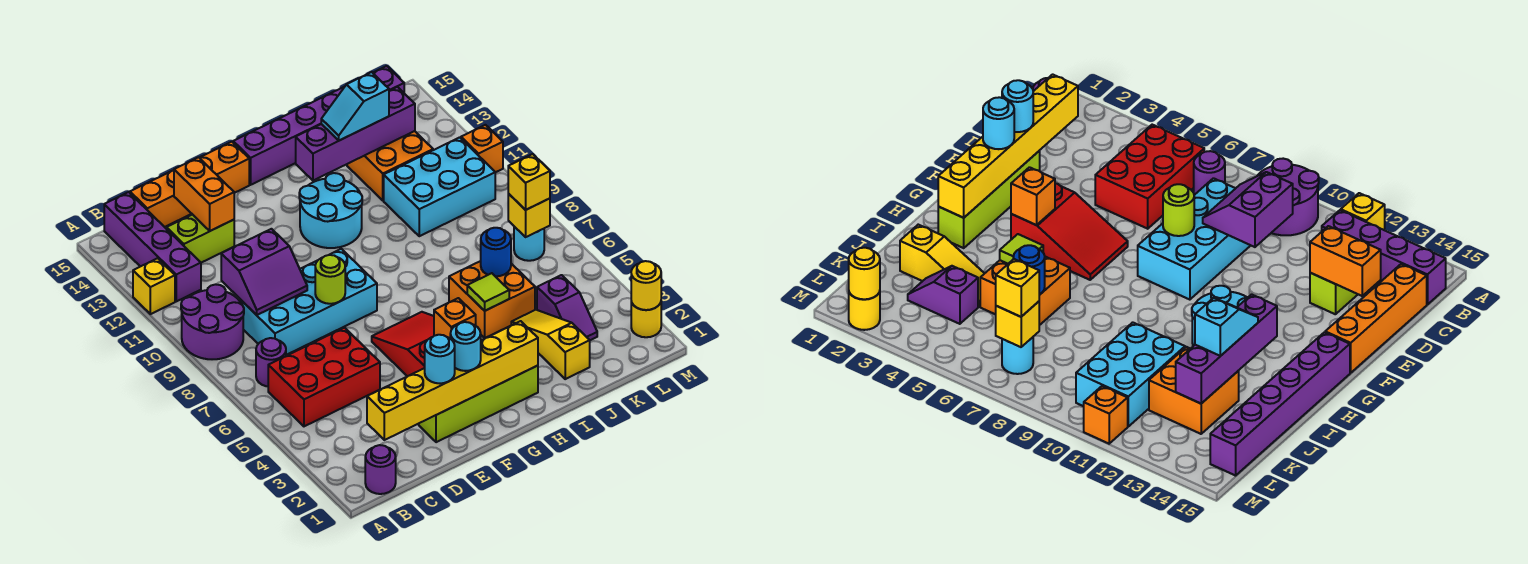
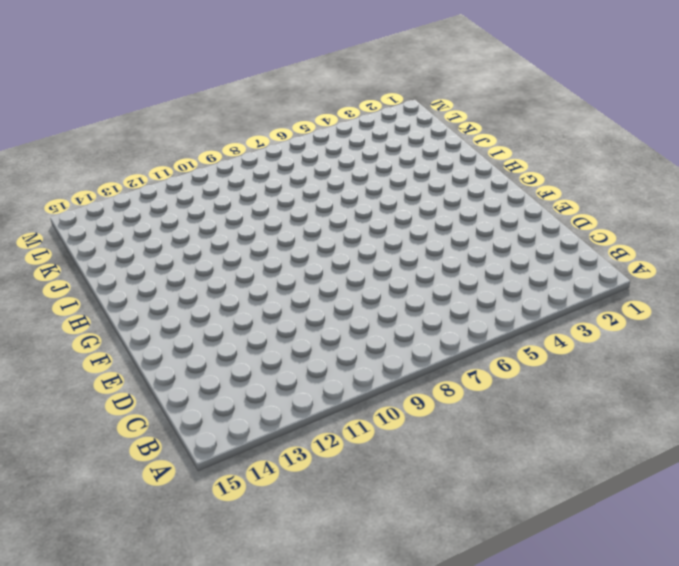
none -> purple 2x2 round brick [181,284,244,359]
none -> yellow 1x1 brick [133,258,175,314]
none -> purple 1x1 round brick [365,445,396,494]
none -> red 2x3 brick [268,328,380,426]

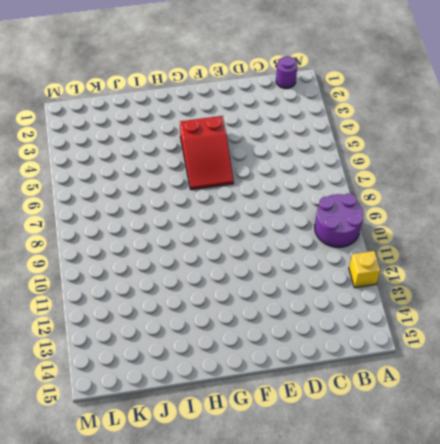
none -> red 2x3 brick [268,328,380,426]
none -> purple 1x1 round brick [256,338,286,386]
none -> purple 1x4 brick [104,192,201,301]
none -> cyan 2x4 brick [239,249,377,355]

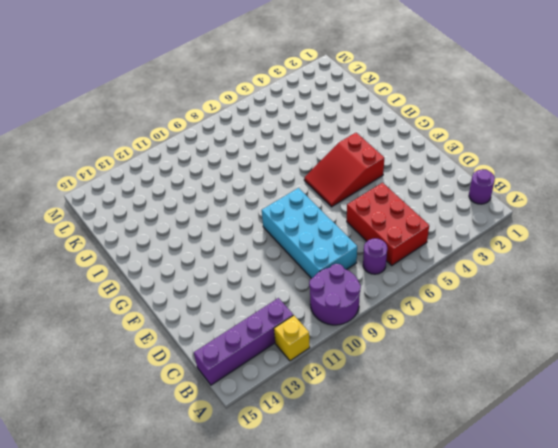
none -> lime 1x2 brick [166,214,234,263]
none -> orange 1x4 brick [130,142,249,227]
none -> lime 1x4 brick [419,366,538,442]
none -> cyan 2x2 round brick [299,173,362,248]

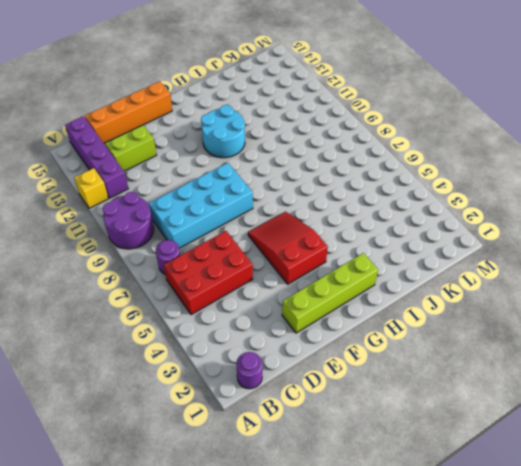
none -> purple 1x6 brick [233,66,404,185]
none -> orange 2x2 brick [449,261,535,338]
none -> yellow 1x3 slope [511,310,590,379]
none -> cyan 2x3 brick [384,137,495,236]

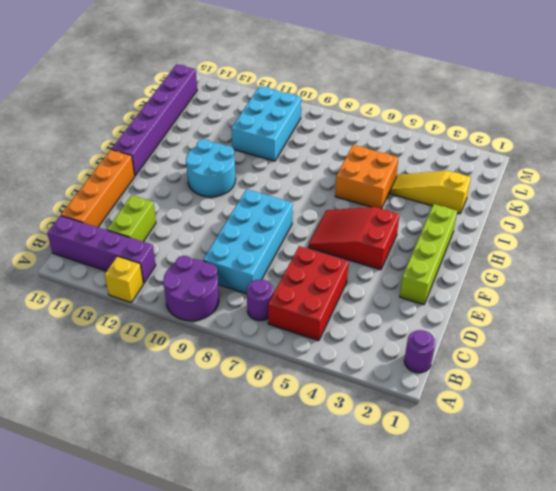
none -> orange 2x2 brick [347,131,433,200]
none -> purple 1x2 slope [537,275,597,340]
none -> cyan 1x1 round brick [514,227,544,261]
none -> yellow 1x1 round brick [631,302,661,337]

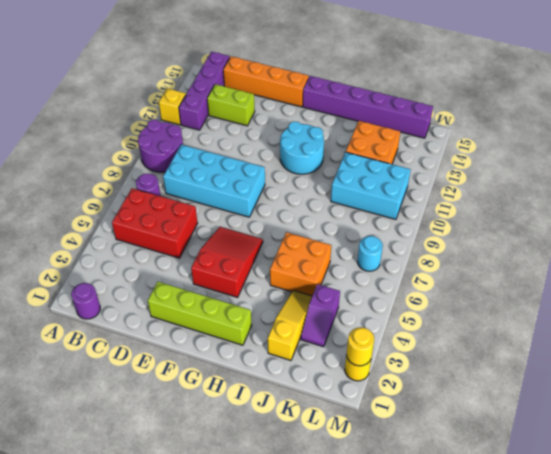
none -> orange 1x1 brick [461,125,503,172]
none -> yellow 1x6 brick [367,321,538,440]
none -> purple 2x2 slope [221,229,307,315]
none -> orange 1x2 brick [174,157,234,231]

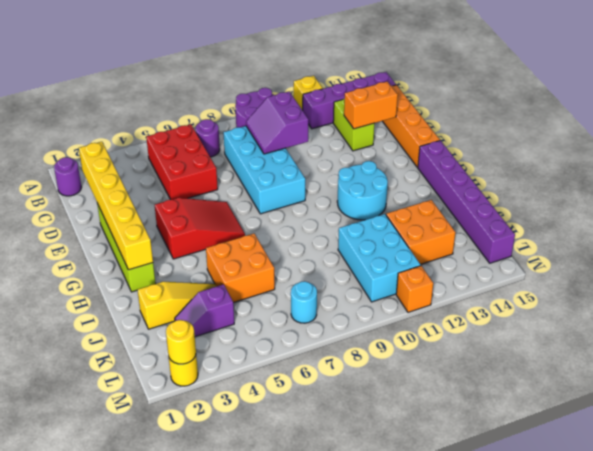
none -> lime 1x1 round brick [315,255,345,304]
none -> orange 1x1 brick [434,298,476,338]
none -> purple 1x4 brick [296,87,415,180]
none -> lime 1x1 tile [467,273,509,311]

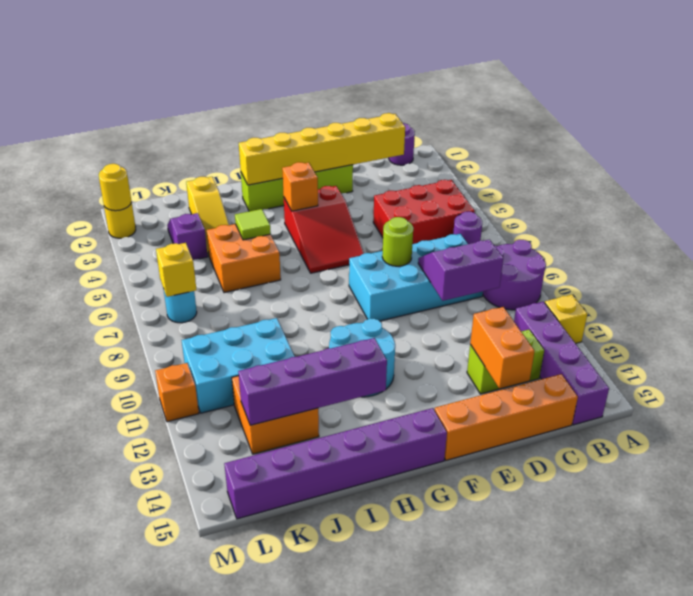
none -> blue 1x1 round brick [481,228,511,276]
none -> cyan 1x1 round brick [425,335,455,383]
none -> cyan 1x1 round brick [450,322,481,371]
none -> cyan 1x2 slope [321,72,389,141]

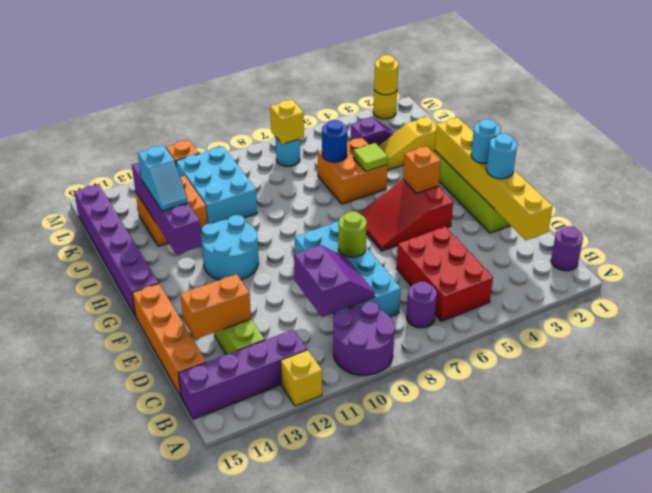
none -> yellow 1x1 brick [508,154,550,210]

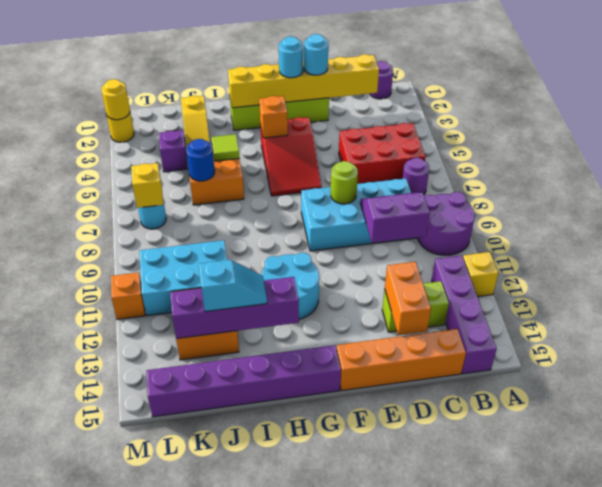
none -> yellow 1x1 brick [508,154,550,210]

